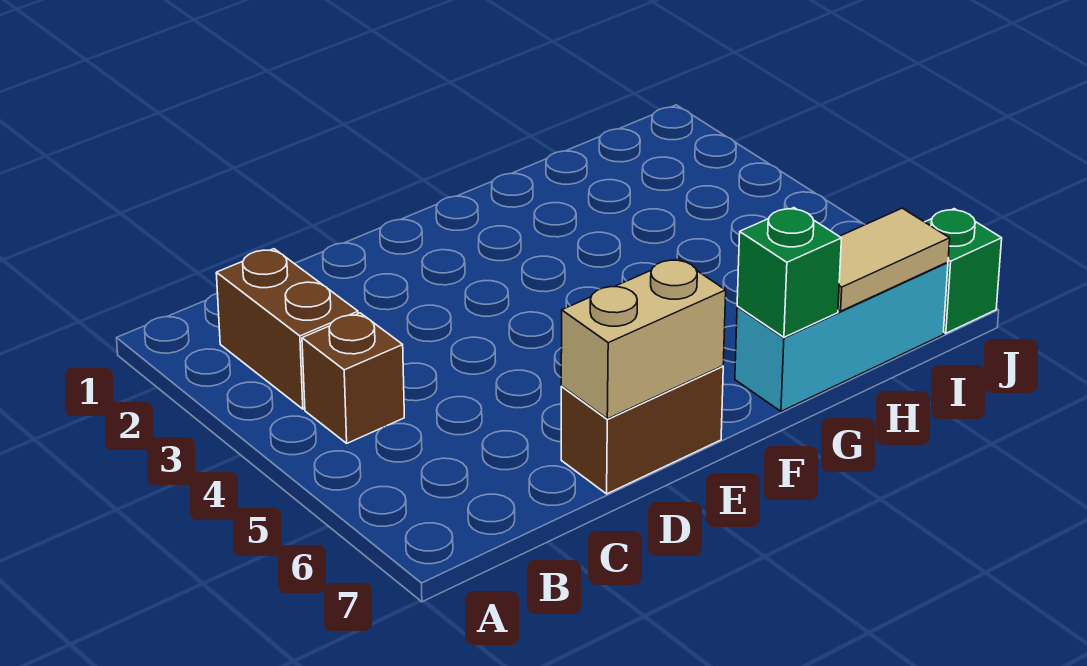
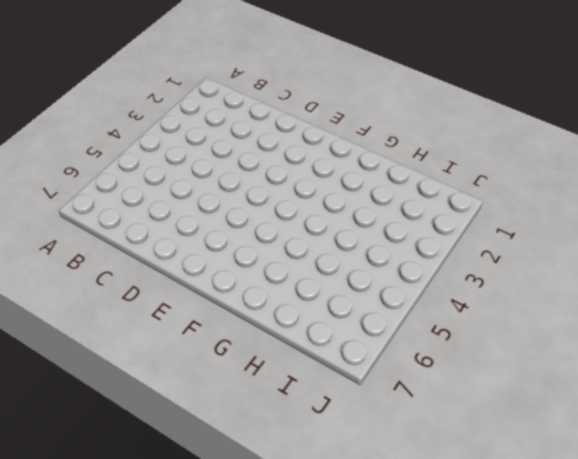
none -> brown 1x2 brick [216,249,358,409]
none -> brown 1x1 brick [302,313,404,443]

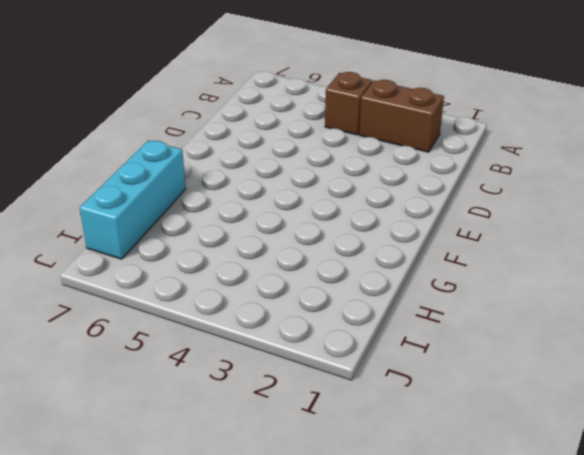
none -> brown 1x2 brick [561,366,723,494]
none -> green 1x1 brick [925,209,1002,333]

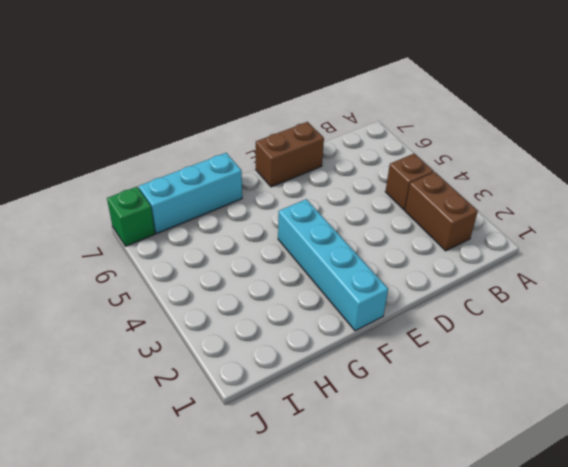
cyan 1x4 brick [278,199,388,331] -> none
none -> tan 1x2 brick [561,258,726,419]
none -> green 1x1 brick [737,208,842,337]

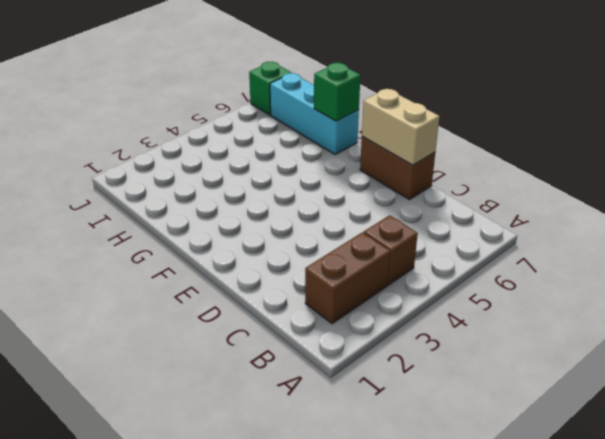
none -> tan 1x2 tile [838,208,950,311]

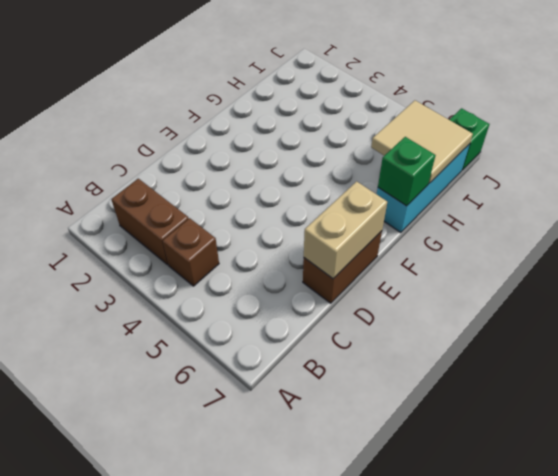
tan 2x2 tile [371,100,473,183] -> tan 1x2 tile [838,208,950,311]

